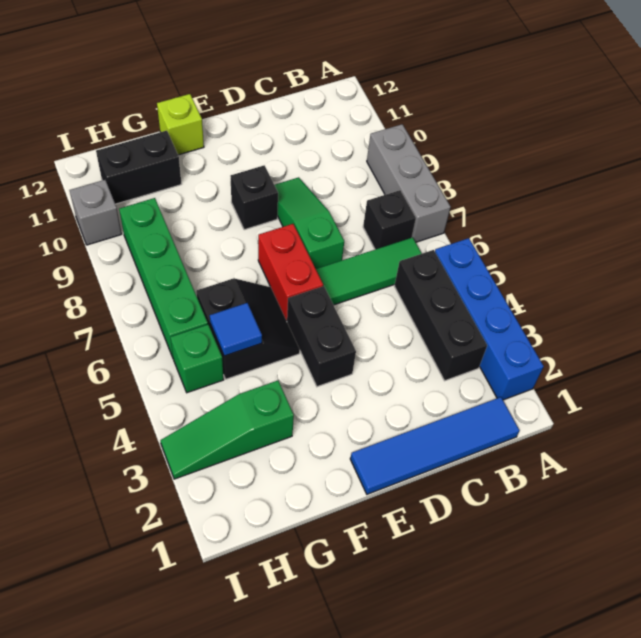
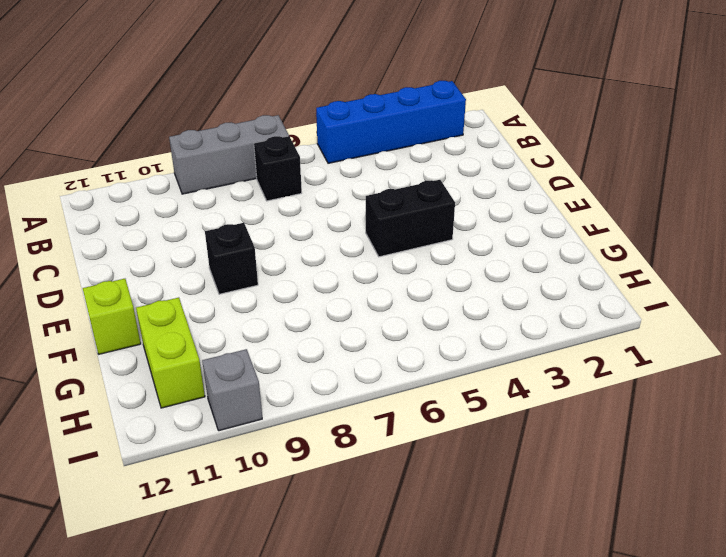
lime 1x2 brick [136,298,205,408] -> black 1x2 brick [96,131,182,204]
none -> blue 1x4 tile [350,397,520,494]
none -> black 1x3 brick [394,250,487,381]
none -> green 1x3 tile [316,237,422,305]

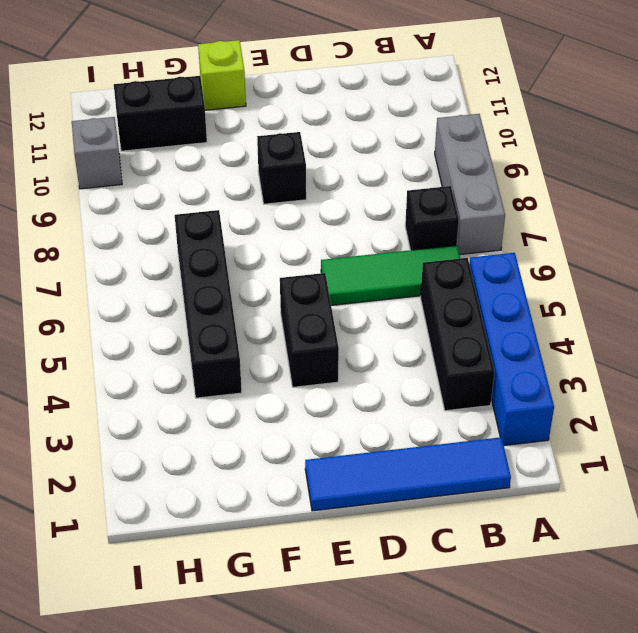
black 1x4 brick [175,210,242,398] -> black 2x2 slope [196,278,300,379]
none -> green 1x3 slope [275,177,344,269]
none -> red 1x2 brick [258,224,323,321]
none -> green 1x3 slope [160,381,294,479]

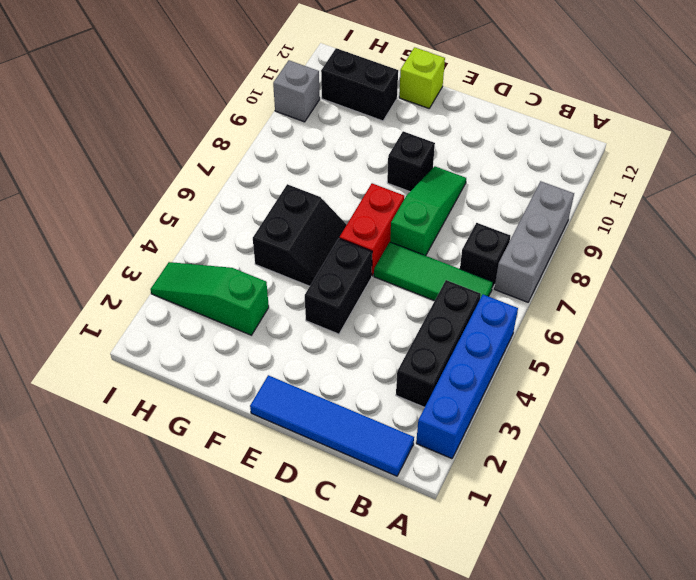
none -> green 1x1 brick [170,325,224,393]
none -> green 1x4 brick [119,198,208,357]
none -> blue 1x1 tile [210,303,262,356]

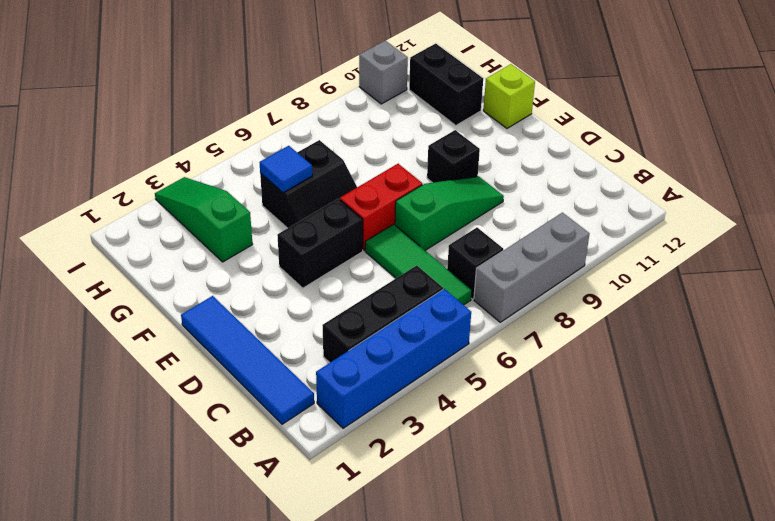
none -> green 1x1 brick [170,325,224,393]
none -> green 1x4 brick [119,198,208,357]

